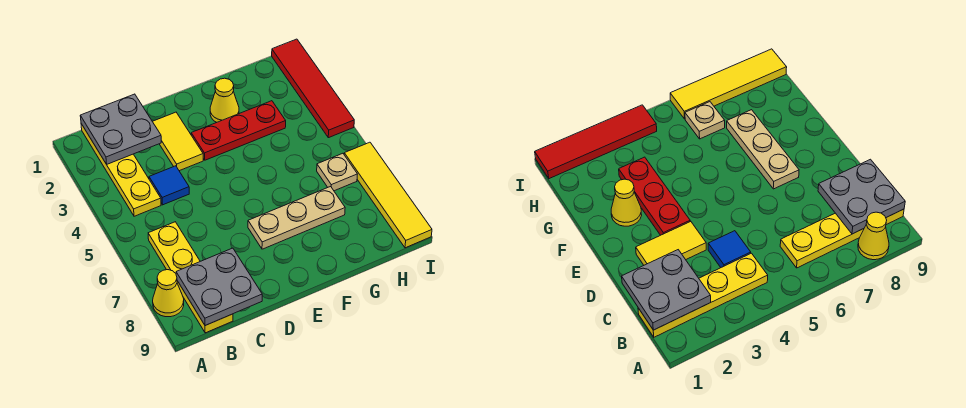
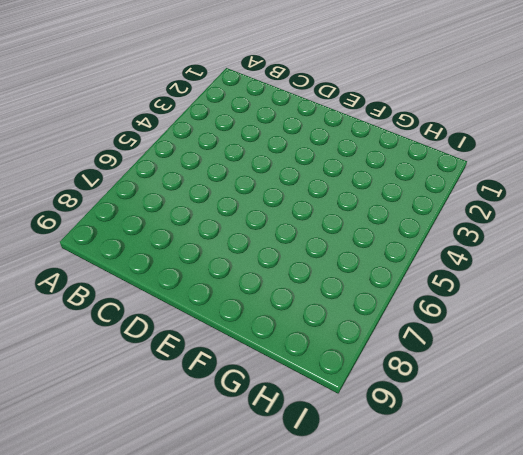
none -> yellow 1x1 cone [153,270,184,317]
none -> yellow 1x4 plate [81,124,161,216]
none -> yellow 1x4 plate [148,222,233,333]

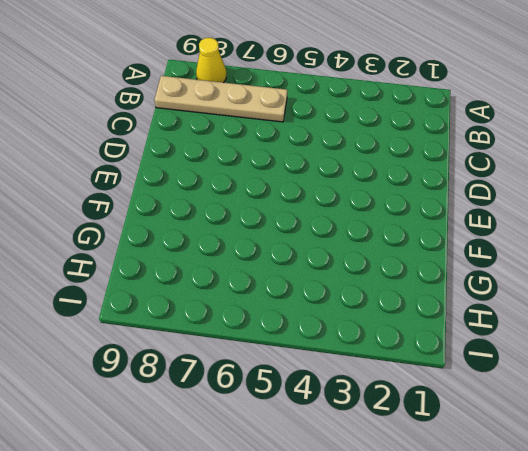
tan 1x4 plate [155,76,287,122] -> yellow 1x4 plate [148,222,233,333]
none -> yellow 1x4 plate [81,124,161,216]
none -> blue 1x1 tile [149,166,189,205]
none -> yellow 1x2 tile [152,112,203,171]

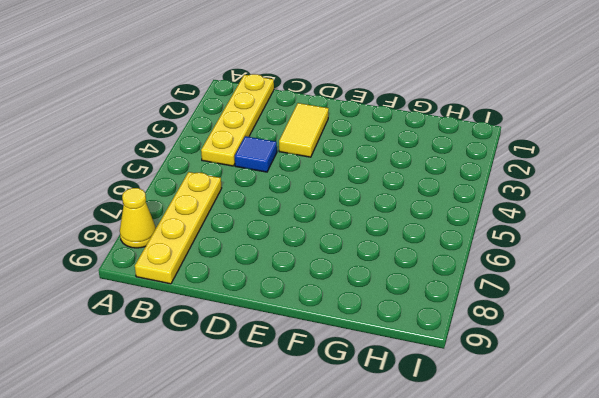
none -> red 1x3 plate [191,101,286,160]
none -> tan 1x3 plate [248,187,345,249]
none -> yellow 1x1 cone [210,78,239,122]

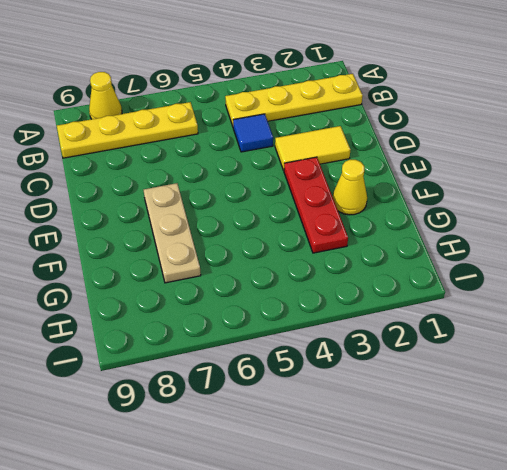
none -> tan 1x1 plate [317,153,357,191]
none -> red 1x4 tile [272,39,354,138]
none -> yellow 1x4 tile [344,142,432,248]

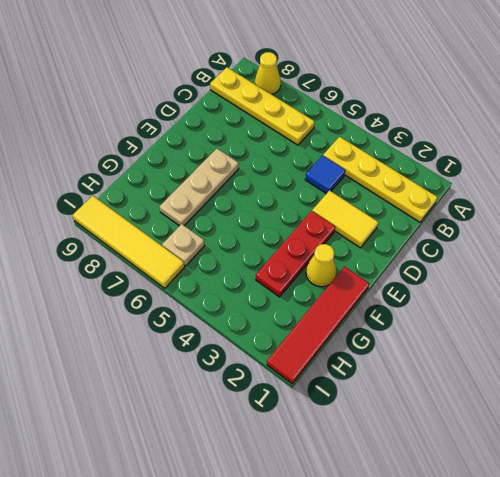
red 1x4 tile [267,267,369,384] -> red 1x4 tile turned to [272,39,354,138]
none -> grey 2x2 plate [80,94,161,164]
none -> grey 2x2 plate [176,248,262,326]

